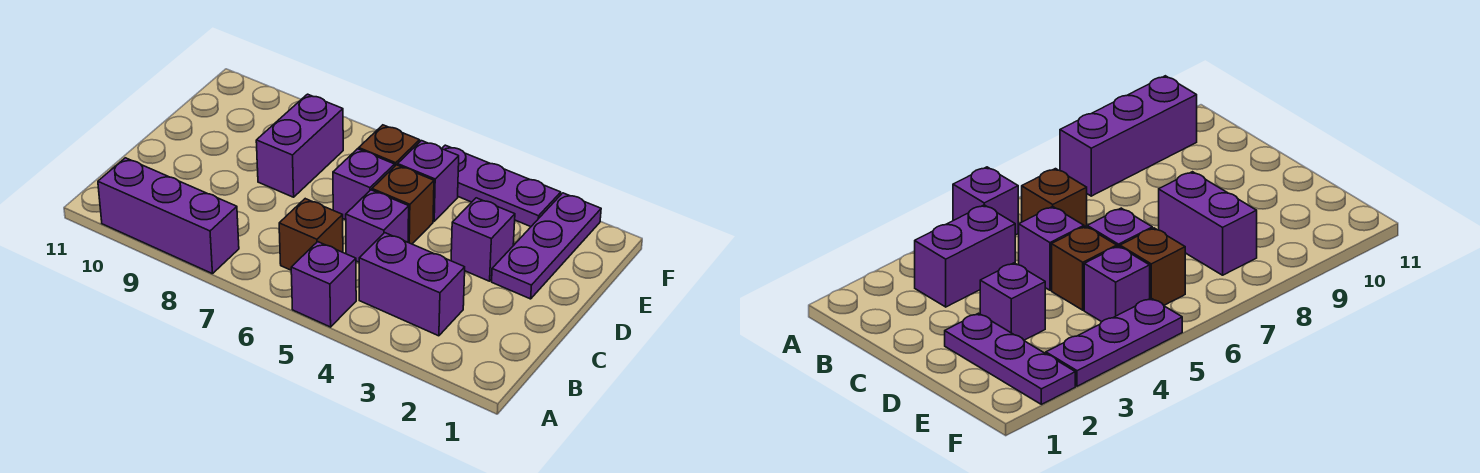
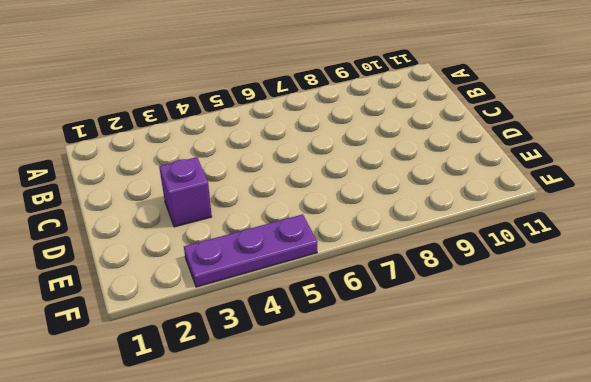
none -> purple 1x1 brick [291,242,356,327]
none -> purple 1x3 brick [98,158,239,274]
none -> purple 1x2 brick [359,233,465,336]

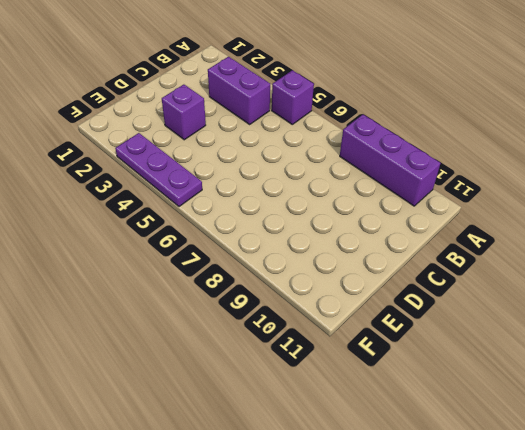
none -> brown 1x1 brick [279,199,343,270]
none -> purple 1x1 brick [346,190,409,262]
none -> purple 1x3 plate [492,193,601,299]

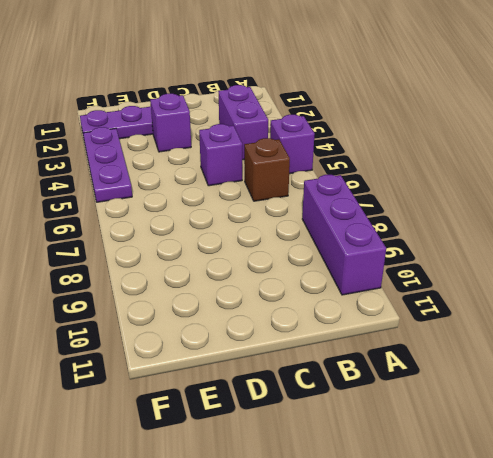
none -> brown 1x1 brick [372,165,434,244]
none -> purple 1x1 brick [333,149,395,220]
none -> purple 1x2 brick [256,94,343,197]

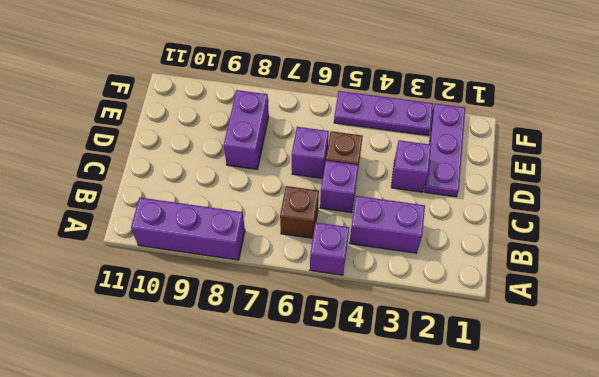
none -> purple 1x1 brick [398,141,459,221]
none -> brown 1x1 brick [359,125,420,166]

